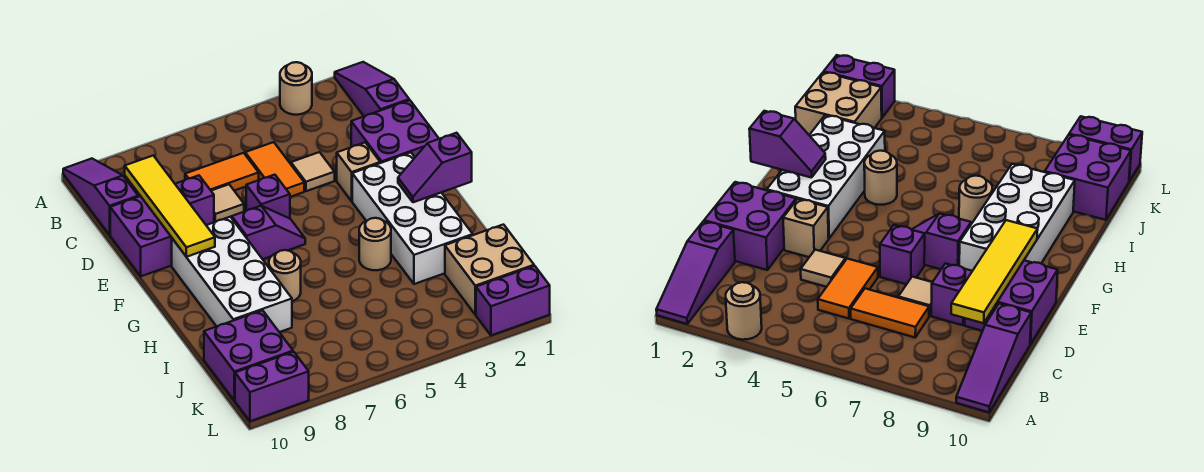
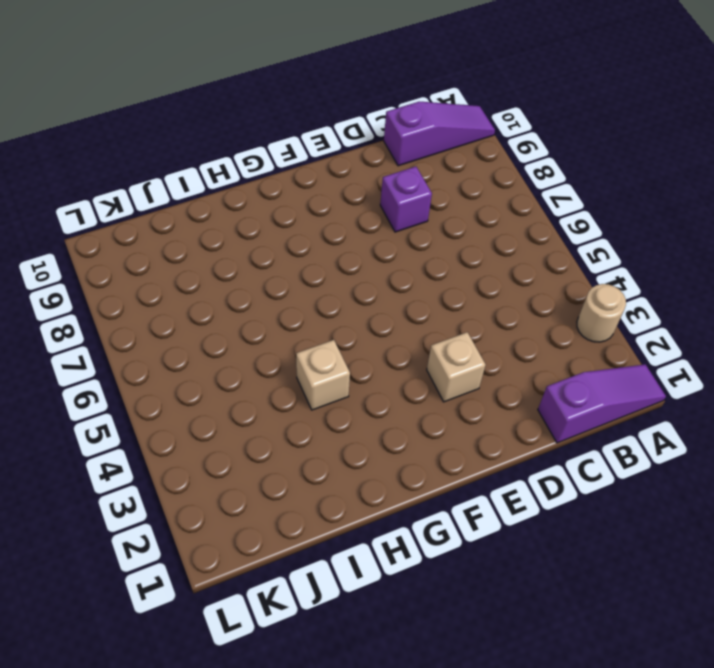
tan 1x1 brick [296,340,350,410] -> tan 1x1 round brick [359,218,391,270]
none -> orange 1x2 tile [245,142,304,197]
none -> orange 1x2 tile [185,153,259,191]
none -> purple 2x2 brick [351,100,439,163]

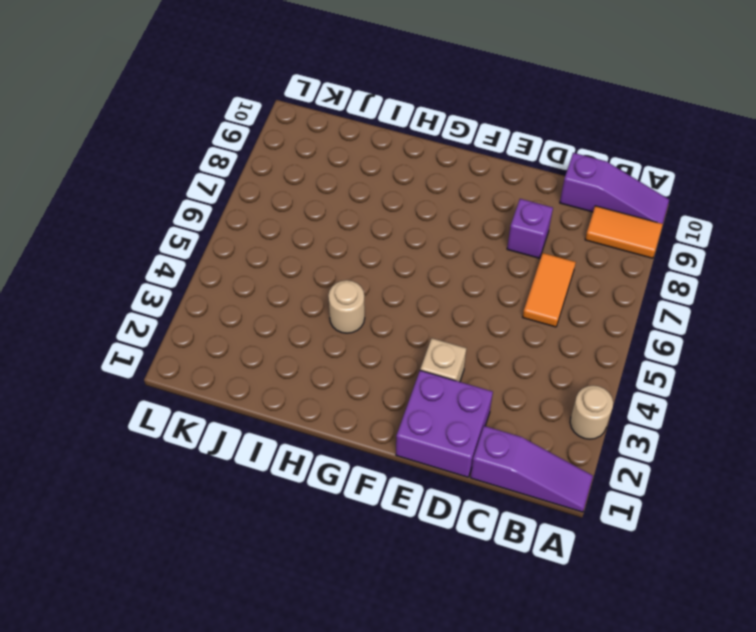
orange 1x2 tile [585,206,663,258] -> orange 1x2 tile moved to [245,142,304,197]
none -> tan 1x1 tile [291,152,335,191]
none -> tan 1x1 tile [211,184,244,222]
none -> purple 2x2 brick [110,196,172,276]

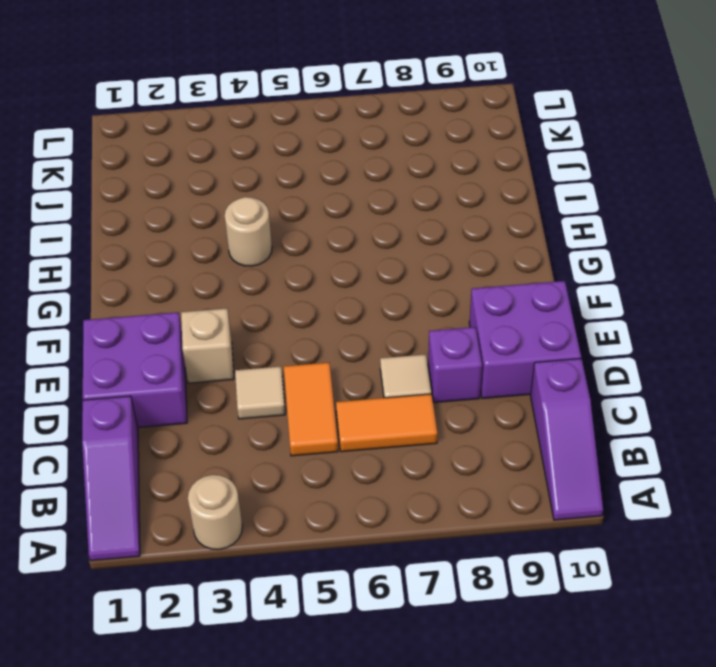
none -> purple 1x1 brick [246,175,290,218]
none -> white 2x4 brick [352,152,473,284]
none -> purple 1x2 slope [232,206,305,259]

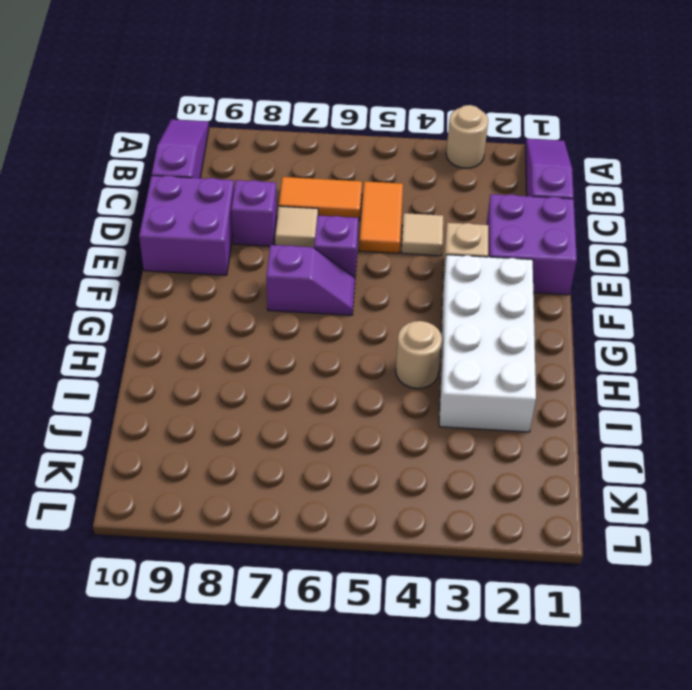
none -> white 2x4 brick [172,217,292,332]
none -> tan 1x1 round brick [269,250,301,301]
none -> tan 2x2 brick [445,225,534,315]

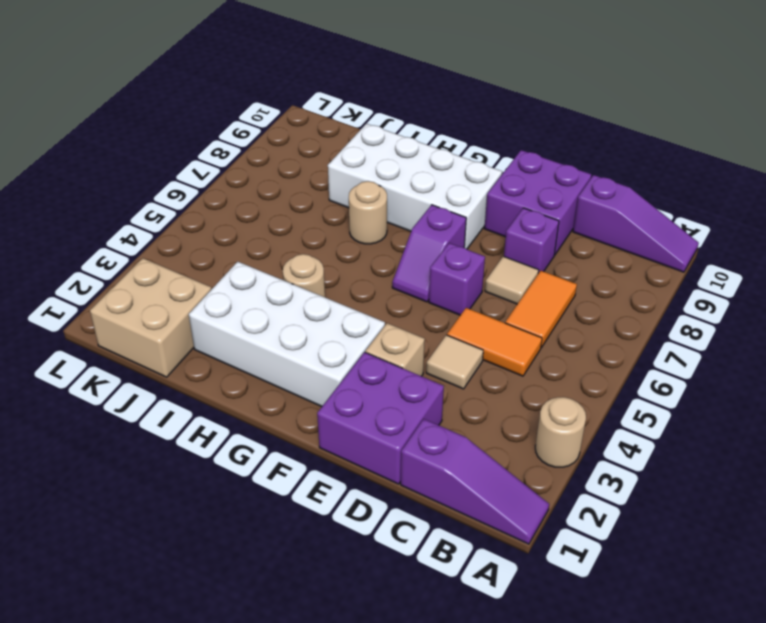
none -> purple 2x2 brick [204,310,293,401]
none -> purple 1x2 brick [476,266,550,335]
none -> purple 1x2 brick [235,352,309,421]

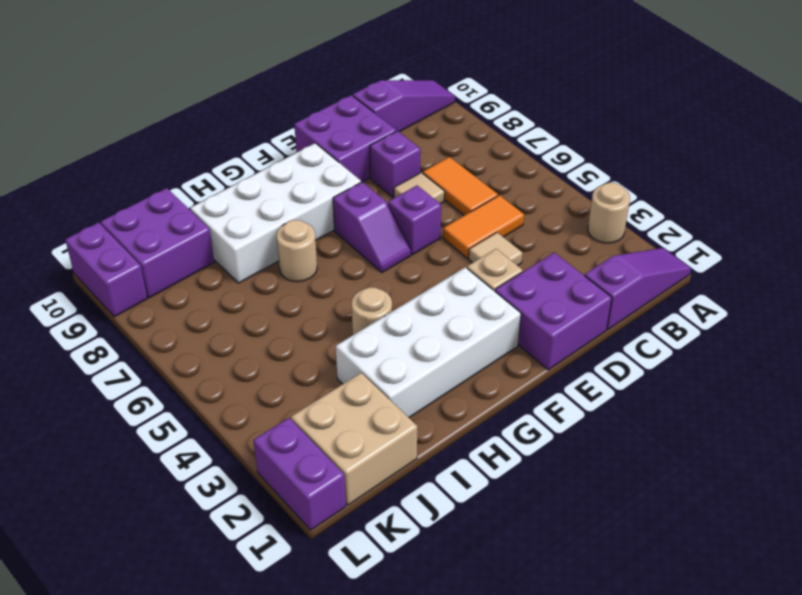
none -> yellow 1x4 tile [125,156,215,257]
none -> purple 1x2 slope [398,133,472,202]

